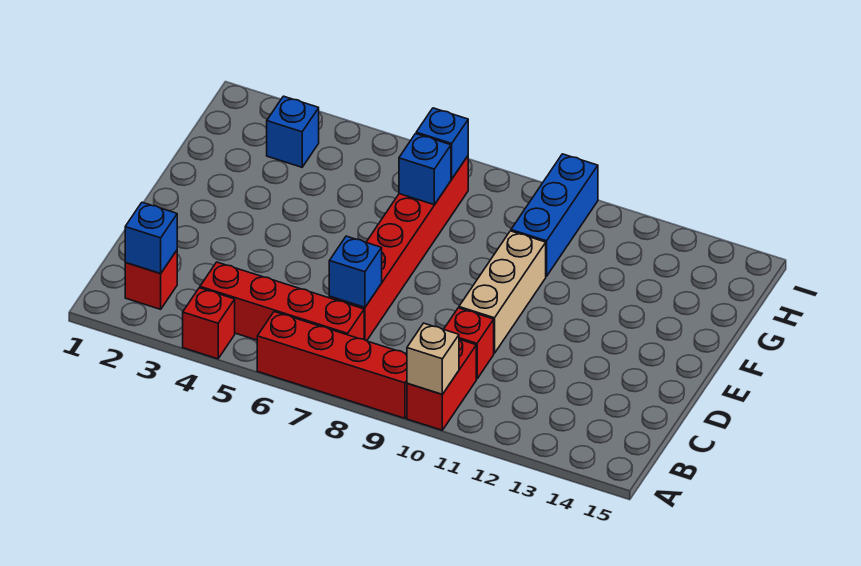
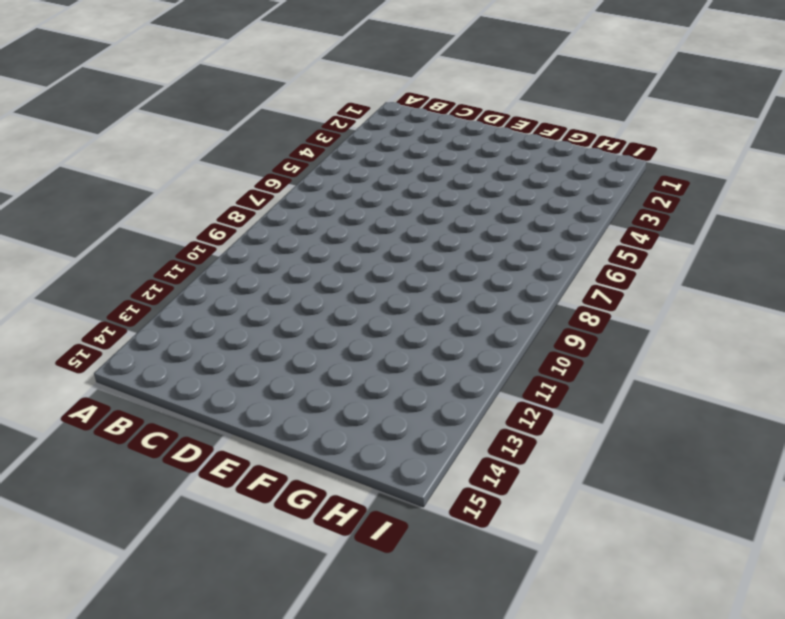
none -> red 1x1 brick [183,288,235,359]
none -> red 1x4 brick [257,312,407,418]
none -> red 1x2 brick [407,340,476,430]

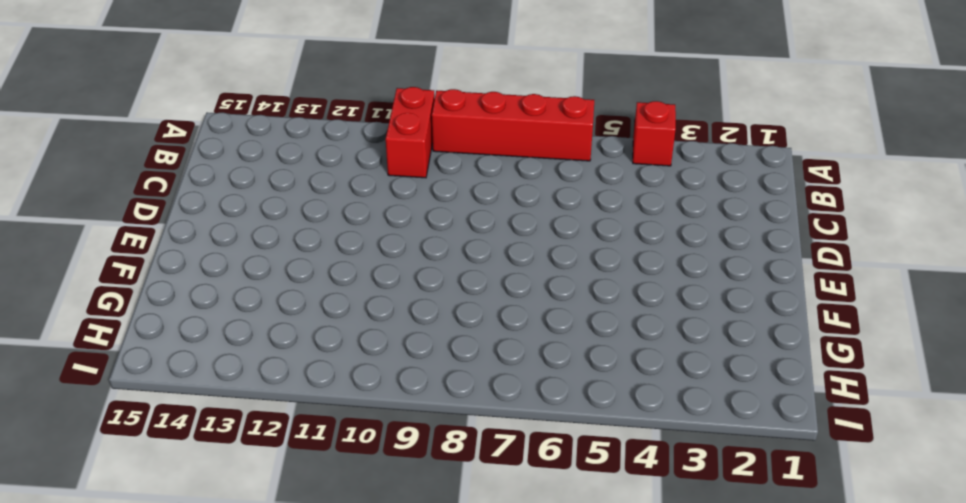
none -> red 1x1 brick [125,251,177,309]
none -> red 1x4 brick [200,262,364,340]
none -> red 1x6 brick [329,156,468,341]

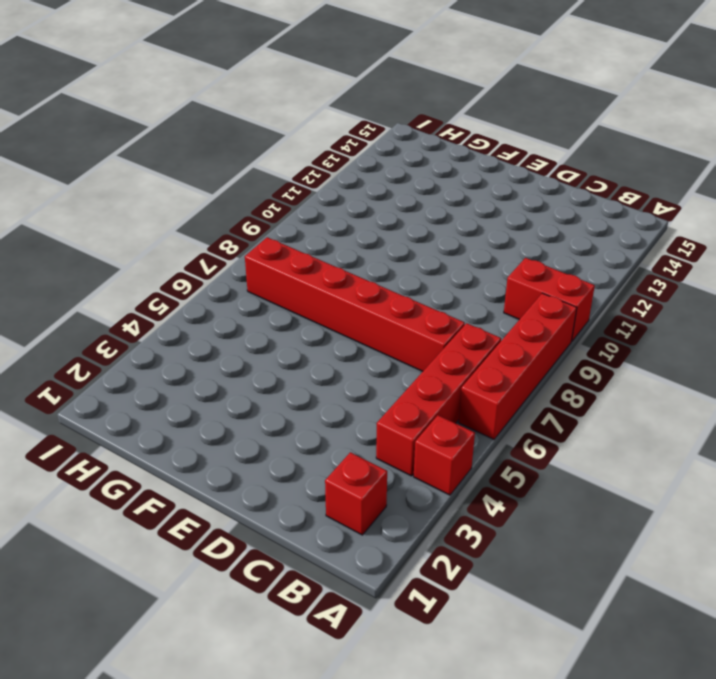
none -> red 1x1 brick [444,308,494,379]
none -> tan 1x3 brick [459,231,546,353]
none -> blue 1x3 brick [511,154,598,276]

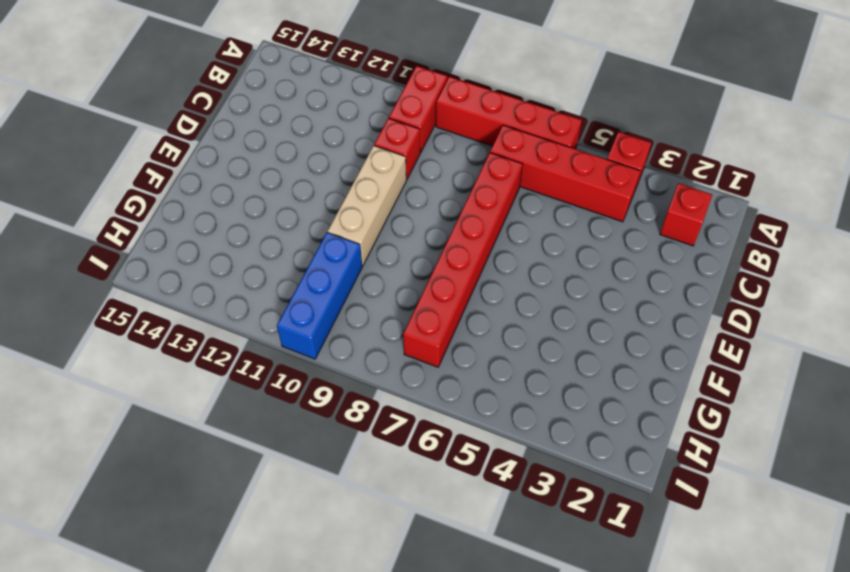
none -> blue 1x1 brick [267,96,319,167]
none -> tan 1x1 brick [407,323,459,394]
none -> blue 1x1 brick [125,202,177,273]

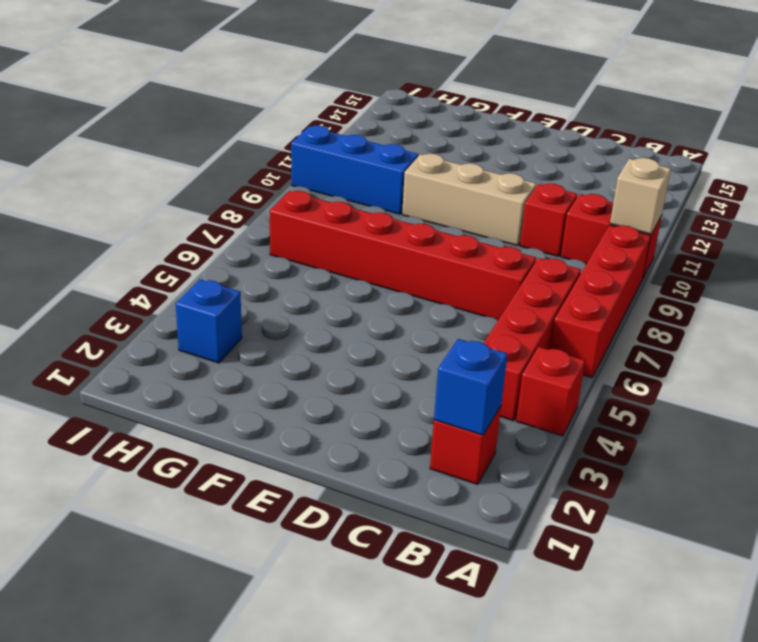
none -> blue 1x1 brick [329,236,382,307]
none -> blue 1x1 brick [399,134,451,205]
none -> blue 1x1 brick [416,108,468,179]

